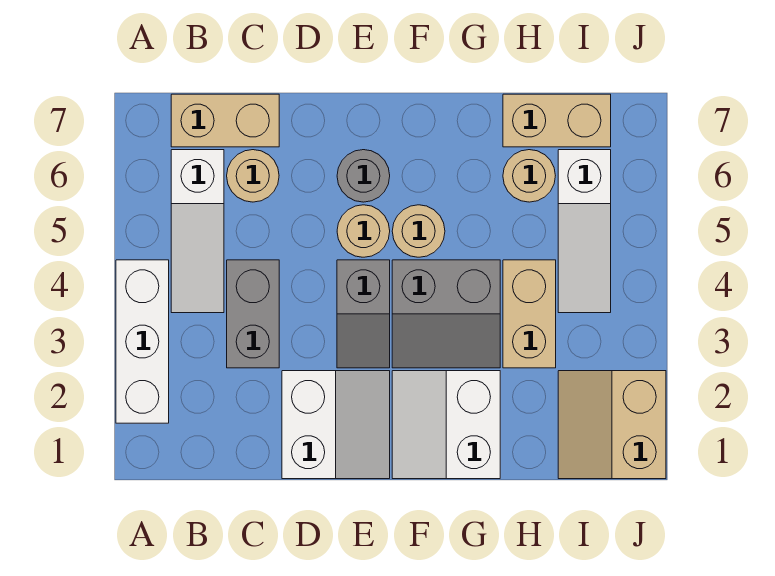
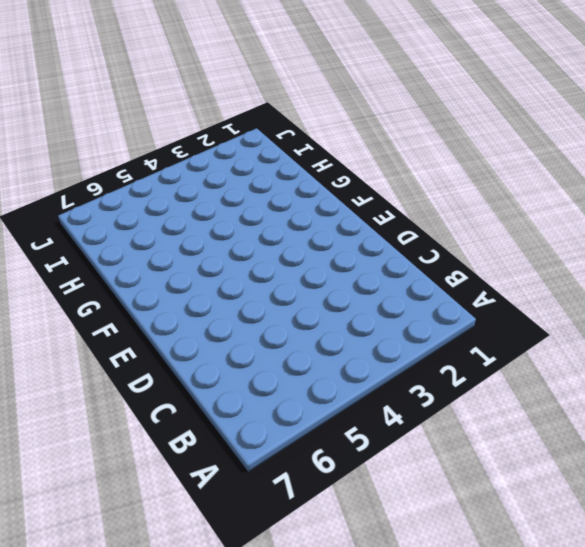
none -> white 1x3 brick [116,260,169,423]
none -> white 1x3 slope [171,150,224,313]
none -> tan 1x2 brick [171,94,279,147]

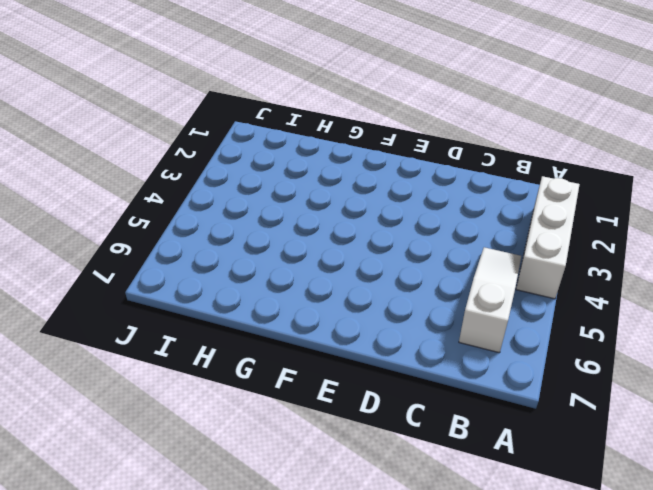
none -> tan 1x2 brick [171,94,279,147]
none -> grey 1x2 brick [227,260,279,368]
none -> tan 1x1 round brick [227,150,279,202]

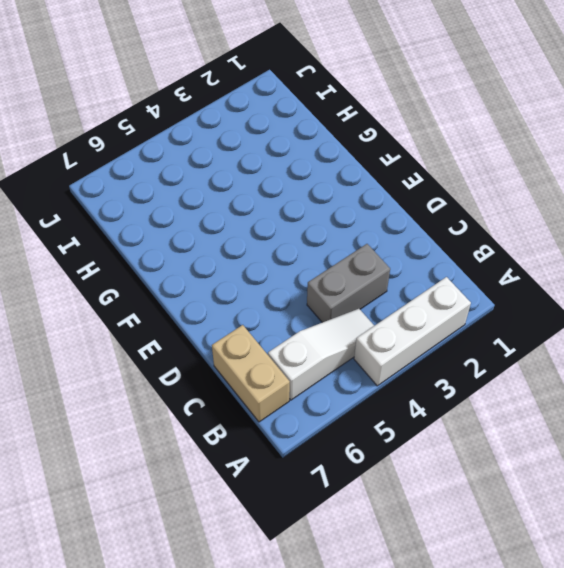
none -> tan 1x1 round brick [227,150,279,202]
none -> white 2x2 slope [282,371,390,479]
none -> grey 1x2 slope [337,260,390,368]

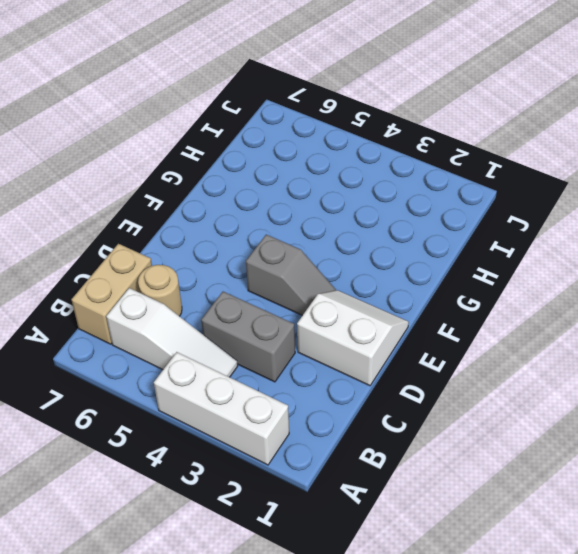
none -> tan 1x1 round brick [337,205,390,257]
none -> grey 1x1 round brick [337,150,390,202]
none -> white 2x2 slope [392,371,500,479]

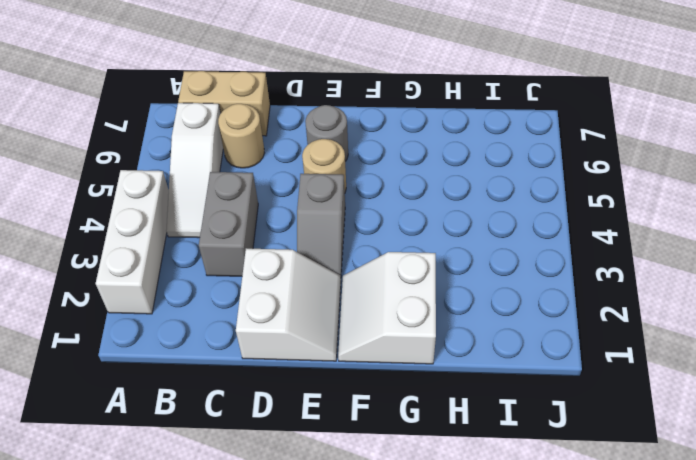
none -> grey 2x2 slope [392,260,500,368]
none -> tan 1x1 round brick [392,205,445,257]
none -> tan 1x2 brick [503,260,556,368]

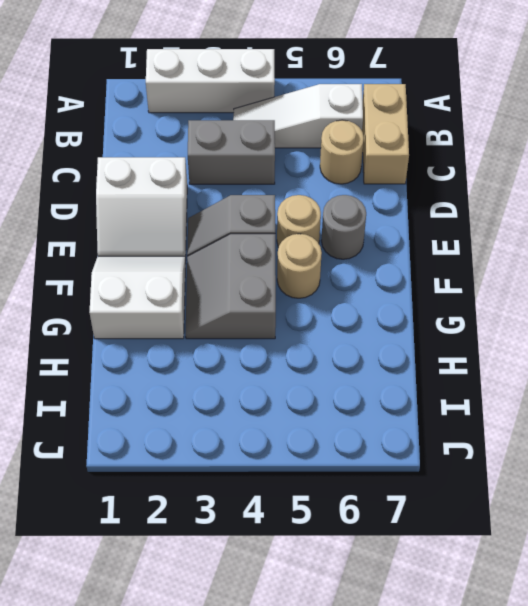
none -> tan 1x2 brick [503,260,556,368]
none -> tan 1x1 round brick [503,150,555,202]
none -> tan 1x2 brick [503,94,611,147]

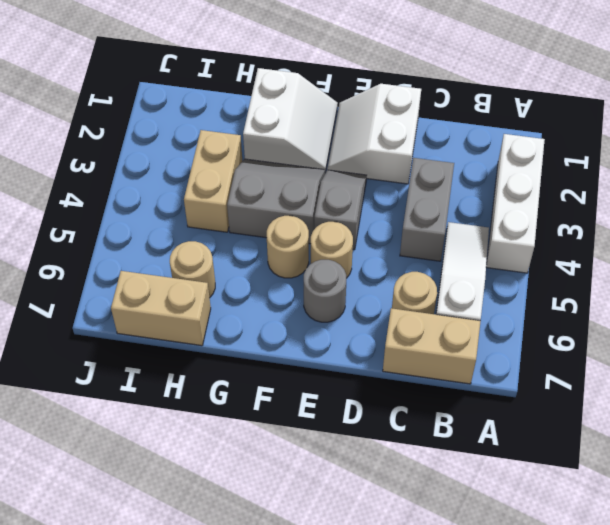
none -> tan 2x2 slope [558,371,666,479]
none -> white 1x3 slope [558,150,611,313]

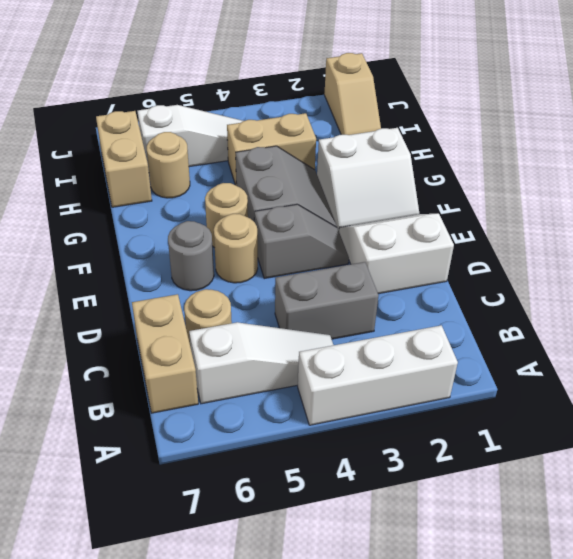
tan 1x2 slope [324,53,381,135] -> tan 2x2 slope [558,371,666,479]

